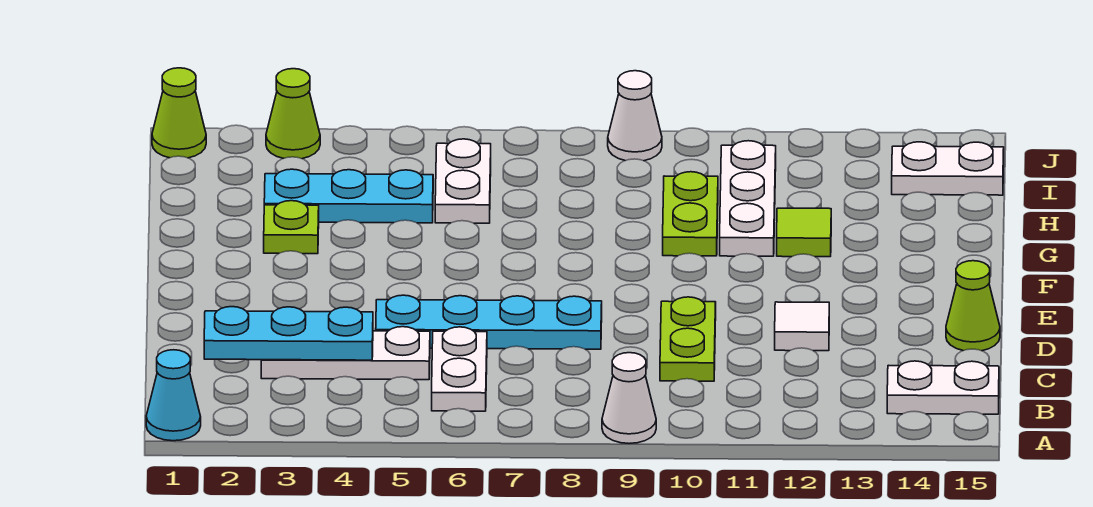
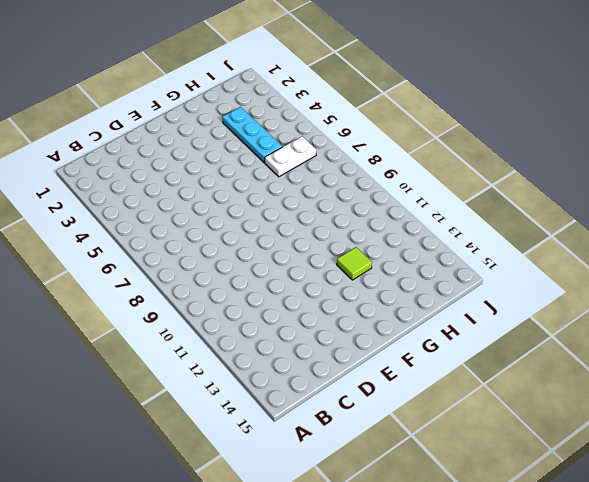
none -> cyan 1x1 cone [146,350,201,441]
none -> white 1x1 cone [602,353,656,443]
none -> white 1x2 plate [432,327,487,411]

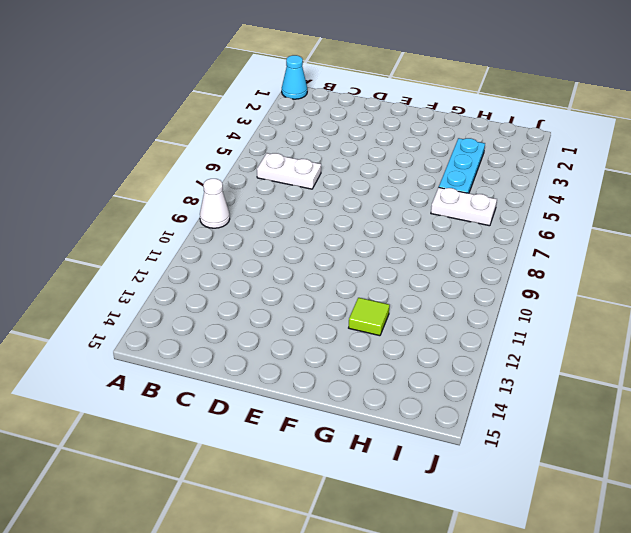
none -> white 1x2 plate [887,361,999,414]
none -> white 1x3 plate [261,327,430,380]
none -> lime 1x2 plate [660,297,716,381]

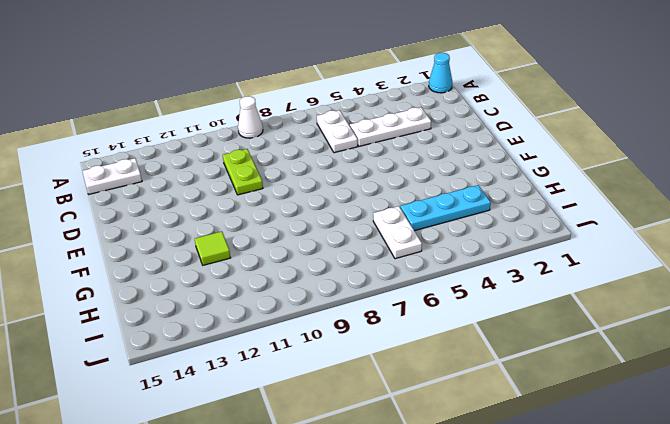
none -> cyan 1x4 plate [376,295,602,349]
none -> white 1x1 tile [775,302,829,351]
none -> lime 1x1 cone [946,261,1000,351]

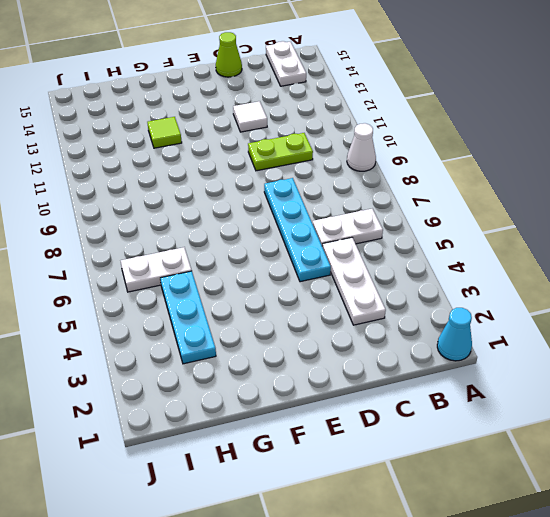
none -> lime 1x1 plate [264,201,319,254]
none -> lime 1x2 plate [663,172,718,256]
none -> white 1x3 plate [720,141,776,256]

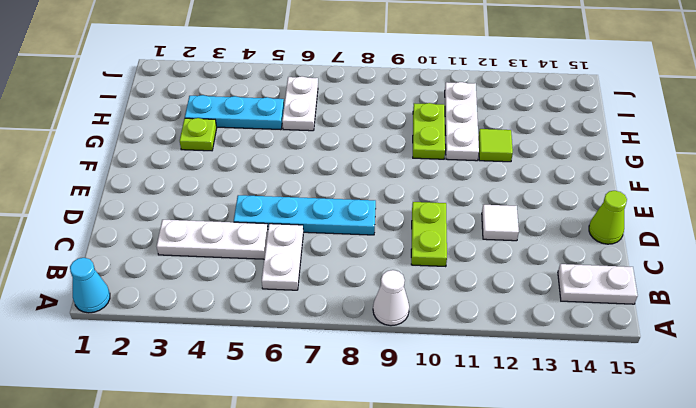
none -> white 1x2 plate [892,142,1004,195]
none -> lime 1x1 cone [152,68,206,158]
none -> lime 1x1 cone [266,69,320,159]

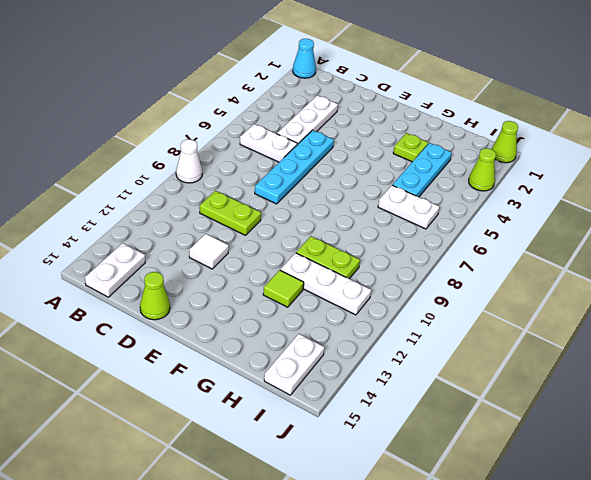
none -> white 1x1 cone [608,71,662,161]
none -> cyan 1x3 plate [204,307,373,360]

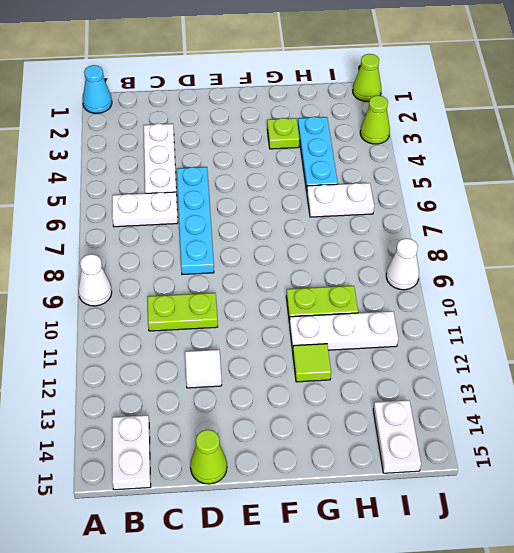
none -> cyan 1x3 plate [204,307,373,360]

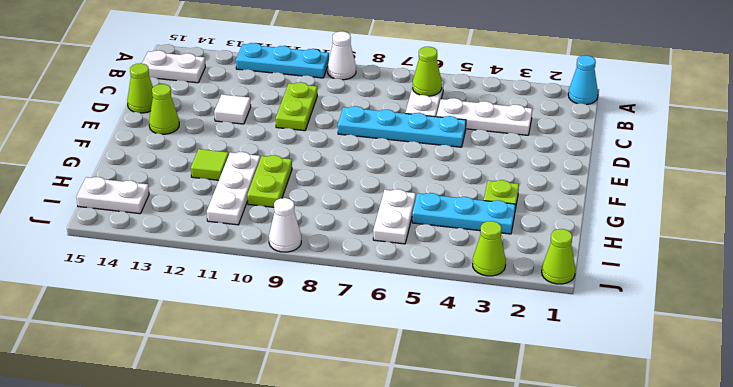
cyan 1x3 plate [236,43,329,78] -> cyan 1x3 plate moved to [204,307,373,360]
lime 1x1 cone [413,47,442,96] -> none
lime 1x1 cone [149,84,179,134] -> none

